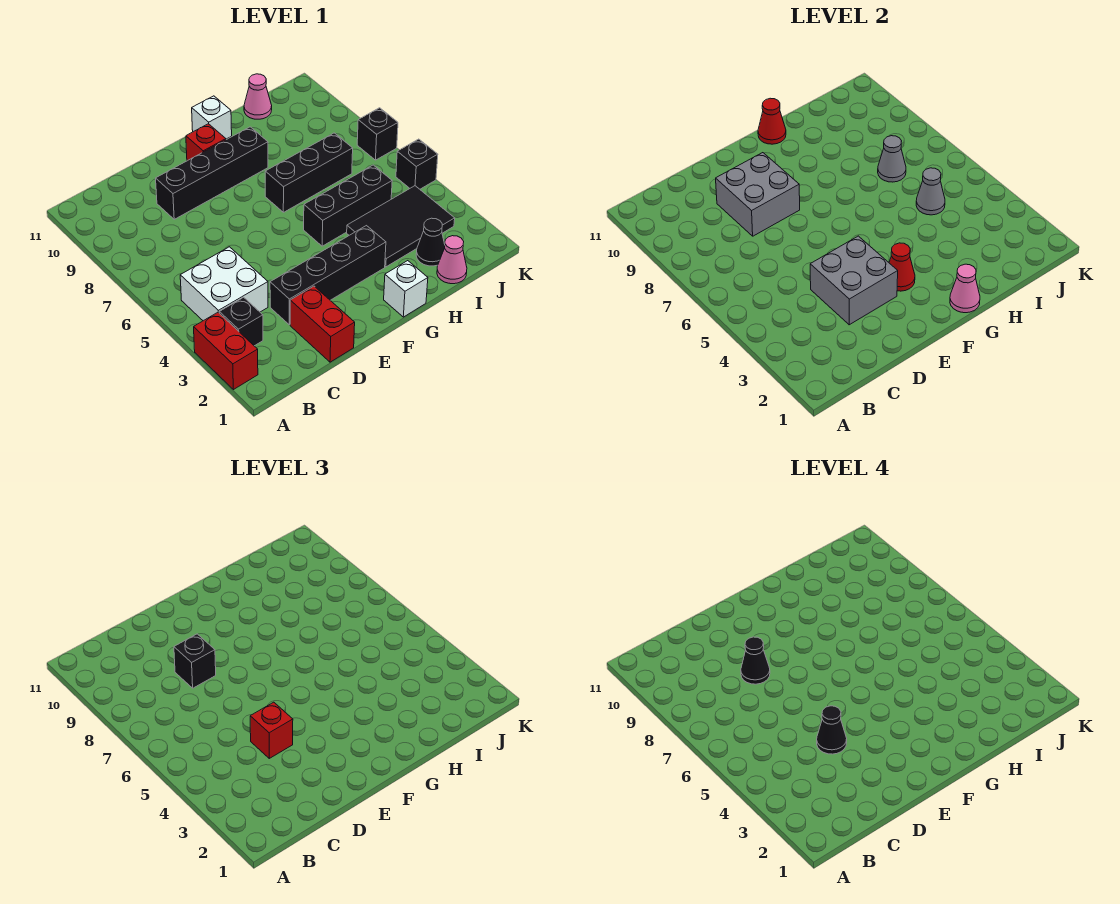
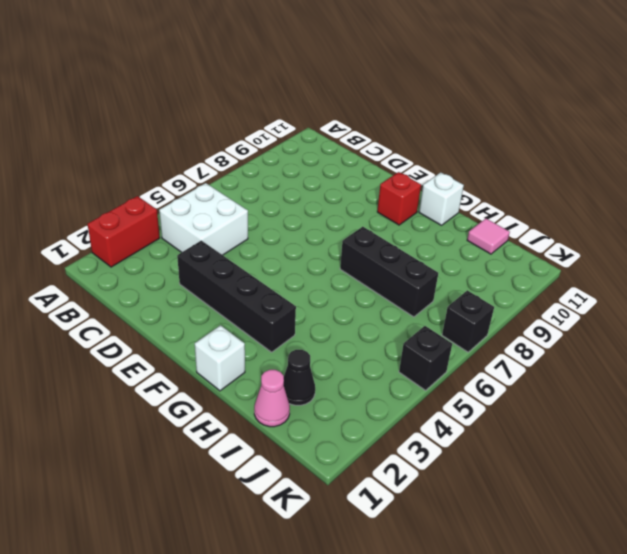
pink 1x1 tile [467,219,510,254] -> pink 1x1 cone [244,74,272,119]
none -> black 1x1 brick [219,297,263,346]
none -> red 1x2 brick [290,286,355,362]
none -> black 1x4 brick [156,127,268,219]

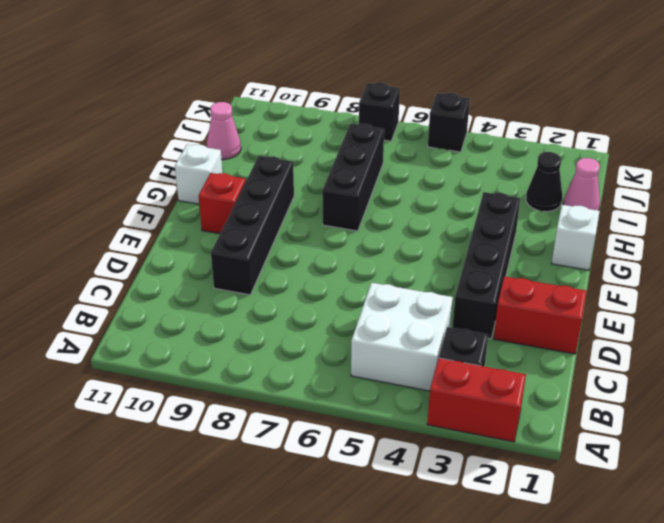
none -> black 1x3 brick [304,165,392,246]
none -> black 2x3 tile [347,186,455,267]
none -> grey 2x2 brick [810,236,898,325]

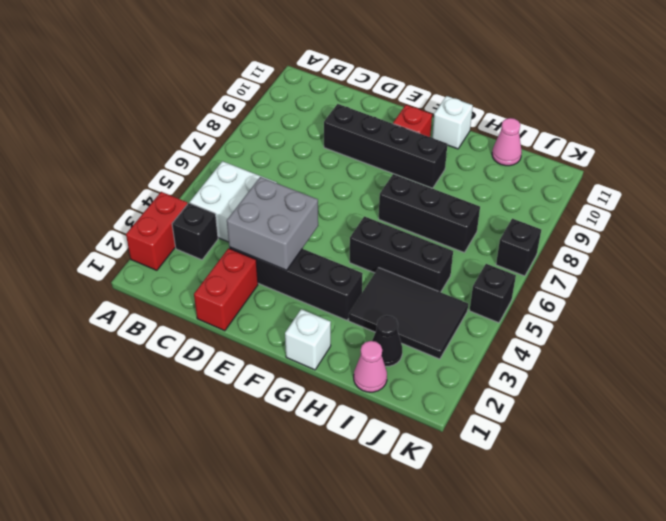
none -> grey 2x2 brick [716,153,800,236]
none -> red 1x1 cone [889,243,915,291]
none -> pink 1x1 cone [950,264,980,313]

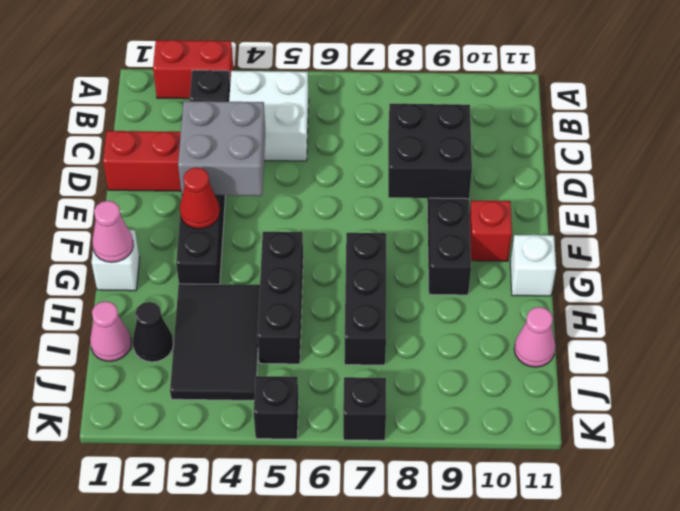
black 2x2 brick [388,104,472,199] -> grey 2x2 brick [716,153,800,236]
none -> red 1x1 cone [758,98,786,144]
none -> grey 1x1 cone [916,168,945,215]
none -> grey 1x1 cone [878,136,906,182]

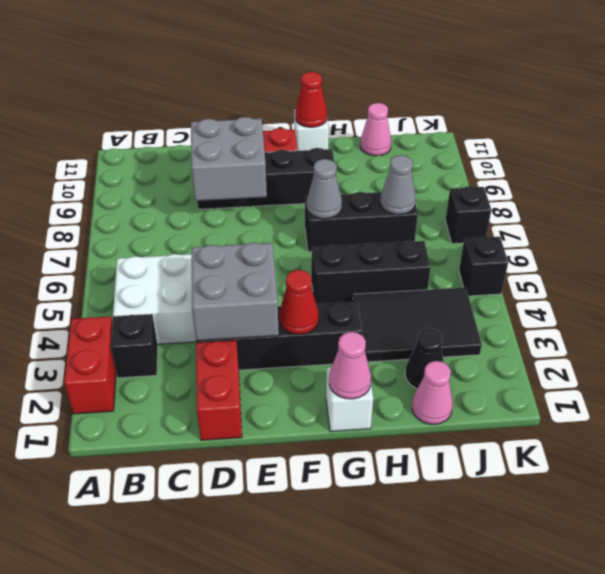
grey 1x1 cone [307,159,342,219] -> grey 1x1 cone moved to [916,168,945,215]
none -> red 1x1 brick [250,702,293,758]
none -> black 1x1 brick [174,634,216,688]
none -> black 1x1 cone [817,706,847,754]

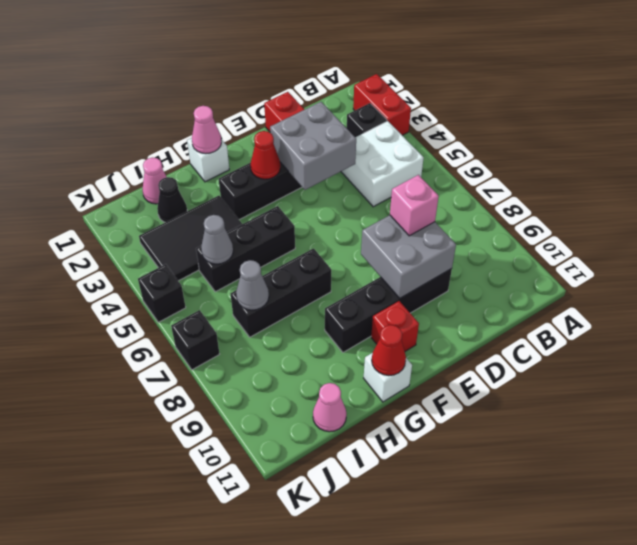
pink 1x1 brick [390,175,439,236] -> black 1x1 brick [174,634,216,688]
none -> red 1x1 brick [250,702,293,758]
none -> black 1x1 cone [817,706,847,754]
none -> black 1x1 cone [741,637,770,684]

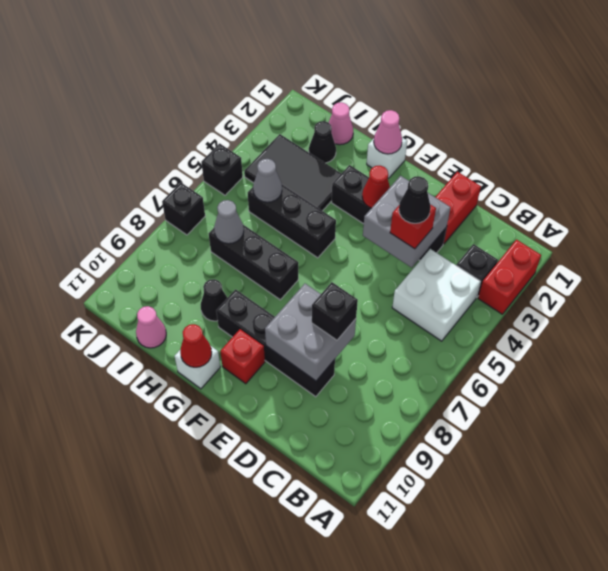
black 1x1 cone [201,279,227,321] -> black 1x1 cone moved to [741,637,770,684]

